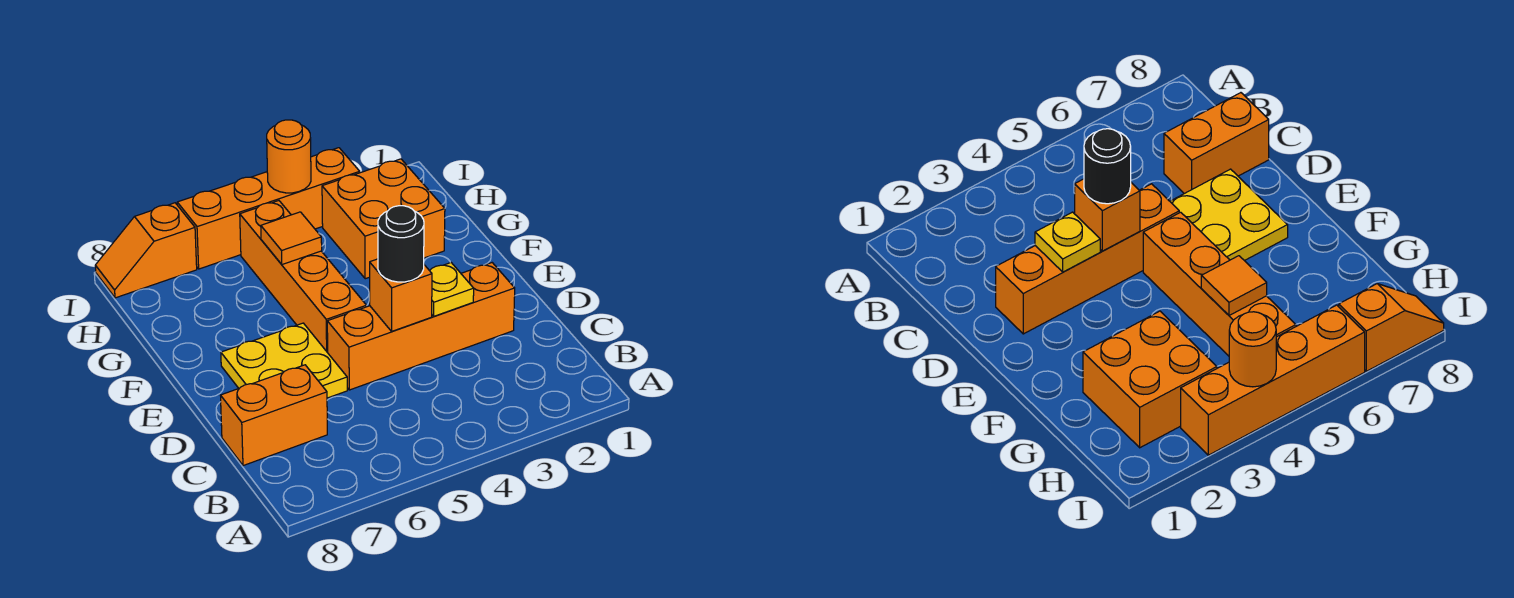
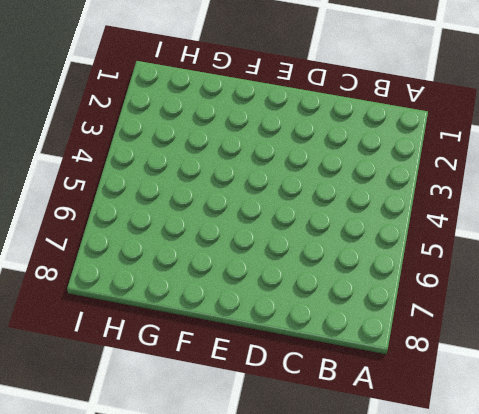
none -> orange 1x2 brick [220,365,327,466]
none -> orange 1x4 brick [327,263,515,390]
none -> yellow 2x2 plate [221,323,347,398]

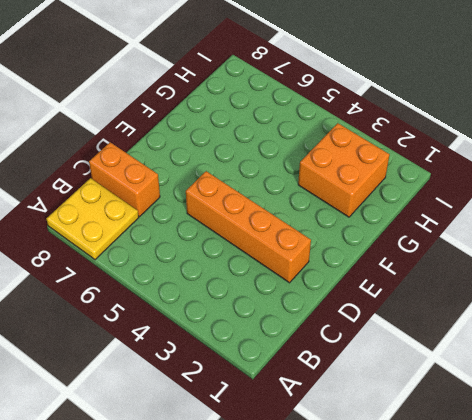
yellow 2x2 plate [46,178,139,260] -> yellow 2x2 plate moved to [221,323,347,398]
none -> orange 1x4 brick [240,201,366,353]
none -> orange 1x4 brick [177,148,360,269]
none -> orange 1x2 slope [95,203,197,298]

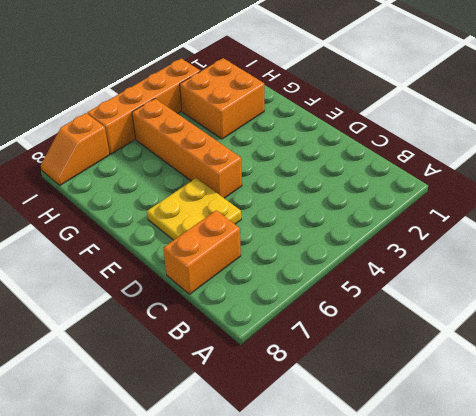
none -> orange 1x4 brick [327,263,515,390]
none -> yellow 1x1 plate [429,263,474,316]
none -> orange 1x1 brick [370,259,432,331]

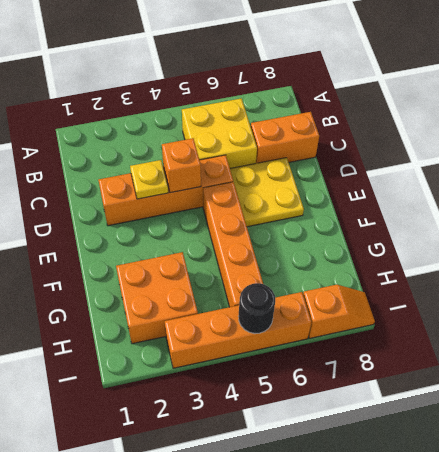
yellow 2x2 brick [182,98,257,168] -> none
black 1x1 round brick [238,283,275,333] -> black 1x1 round brick moved to [378,206,424,282]
none -> orange 1x1 tile [261,212,322,265]
none -> orange 1x1 round brick [267,120,311,193]

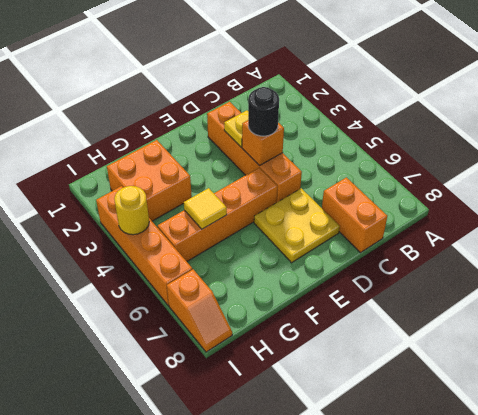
yellow 1x1 tile [184,188,227,229] -> orange 1x1 tile [261,212,322,265]
yellow 1x1 round brick [114,186,149,235] -> orange 1x1 round brick [267,120,311,193]

